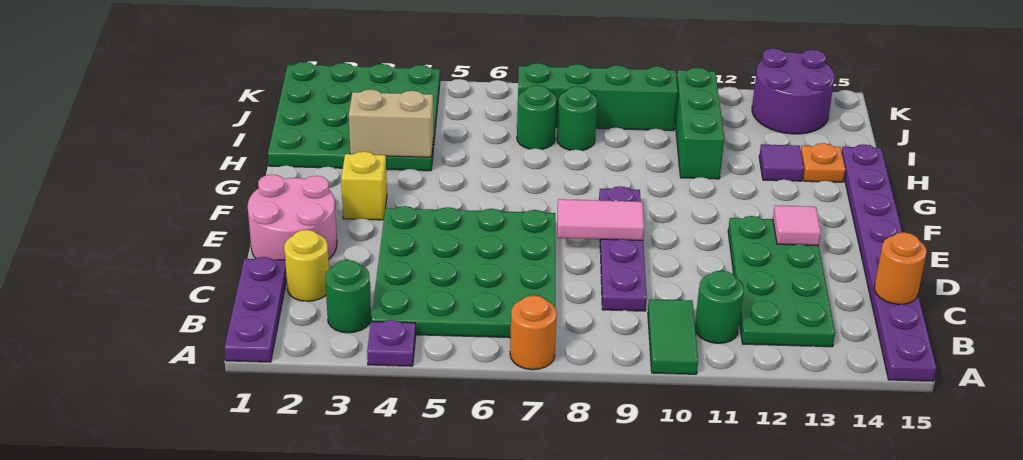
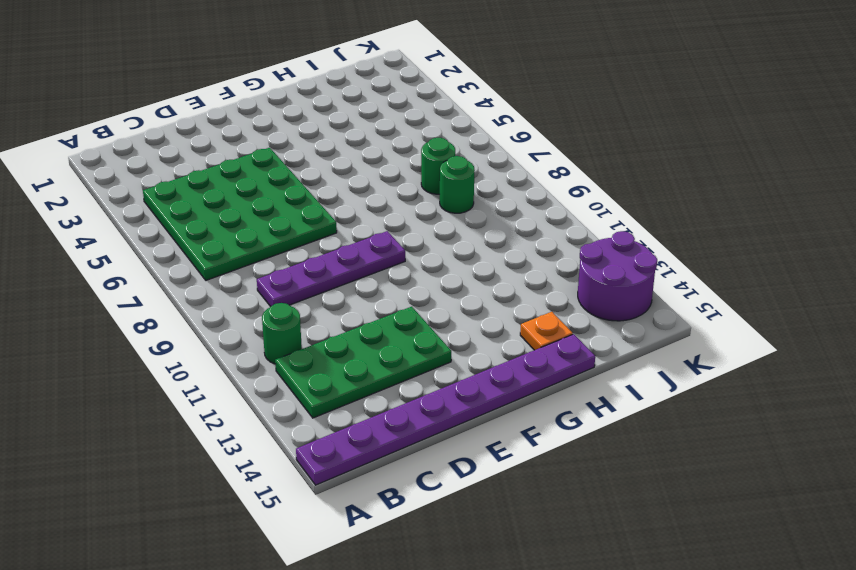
none -> purple 1x3 plate [224,257,287,362]
none -> purple 1x1 plate [367,320,416,366]
none -> orange 1x1 round brick [510,295,557,370]

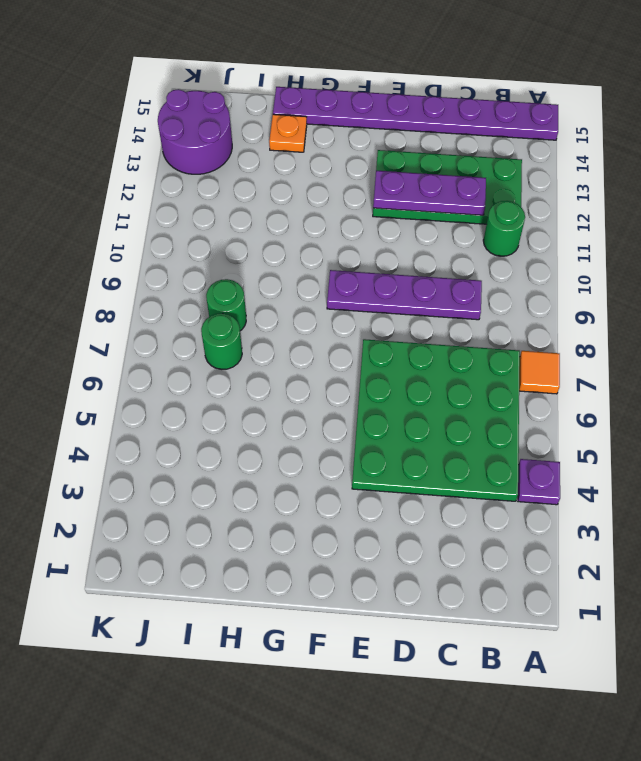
orange 1x1 tile [519,351,560,394] -> orange 1x1 round brick [510,295,557,370]
purple 1x3 plate [373,170,486,215] -> purple 1x3 plate moved to [224,257,287,362]
none -> green 1x2 tile [648,299,698,374]
none -> green 1x1 round brick [325,260,371,333]
none -> yellow 1x1 round brick [284,230,329,301]

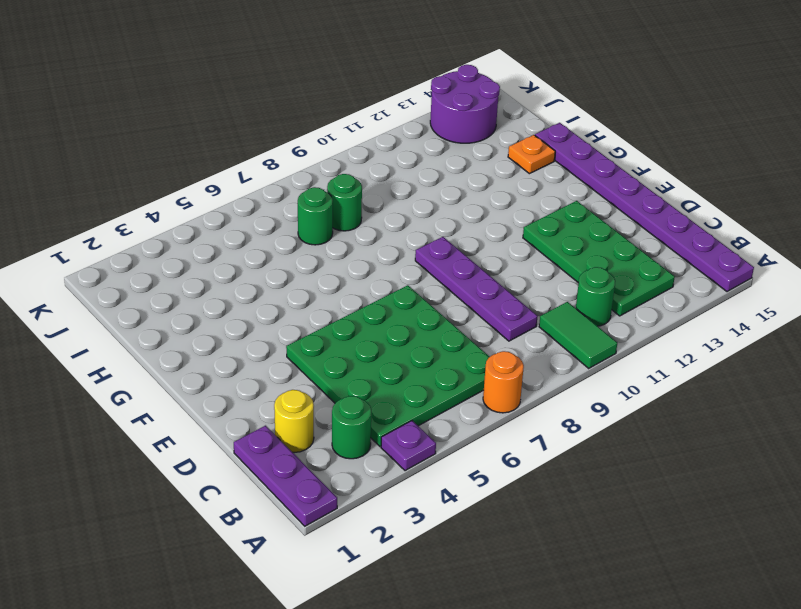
none -> pink 2x2 round brick [248,174,337,260]
none -> yellow 1x1 brick [341,151,387,220]
none -> green 4x4 plate [268,62,440,171]

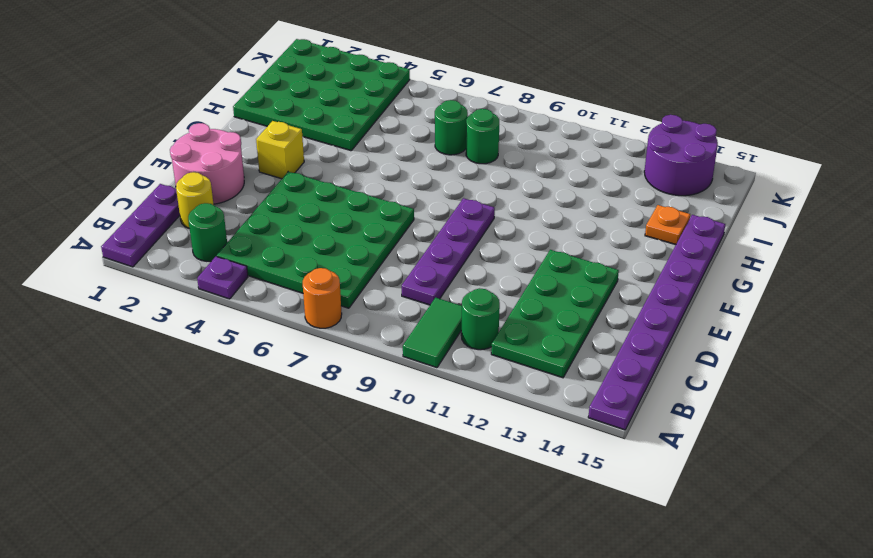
none -> green 1x3 brick [675,68,724,179]
none -> purple 1x1 tile [759,144,804,181]
none -> green 1x4 brick [518,63,678,131]

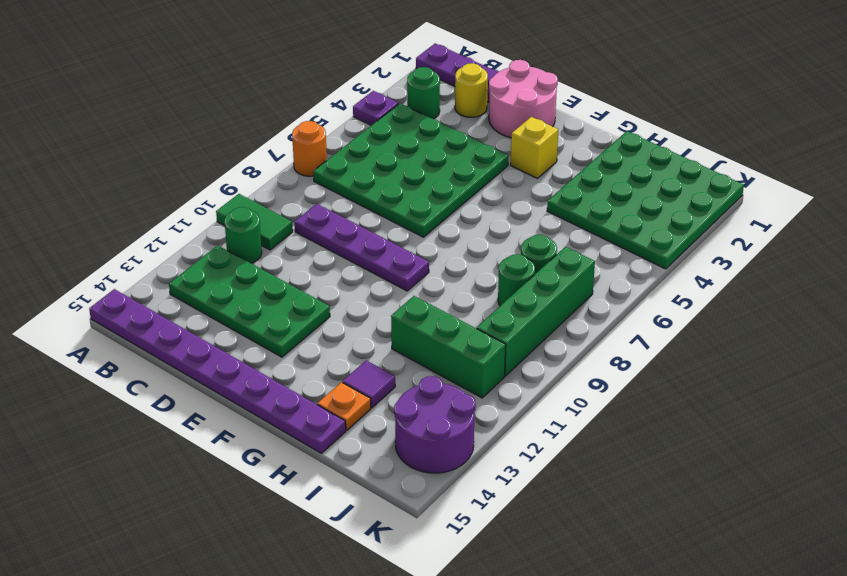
none -> orange 1x1 round brick [874,232,927,305]
none -> pink 1x2 tile [558,199,644,240]
none -> pink 1x1 tile [773,205,821,245]

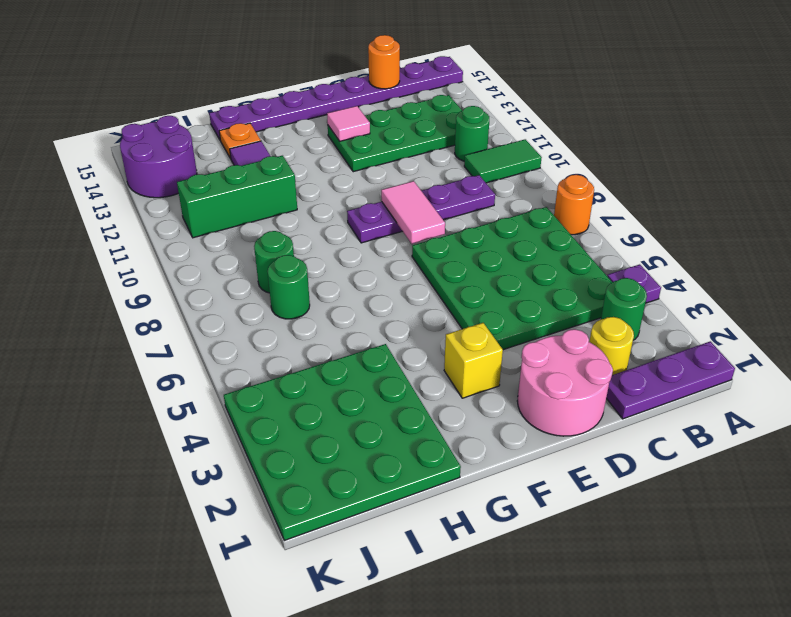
none -> green 1x4 brick [518,63,678,131]
none -> tan 1x2 brick [349,89,433,157]

